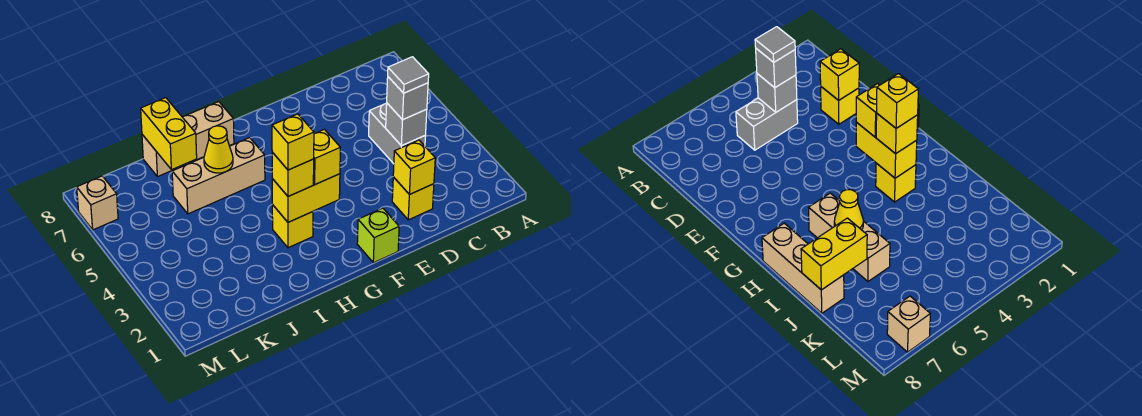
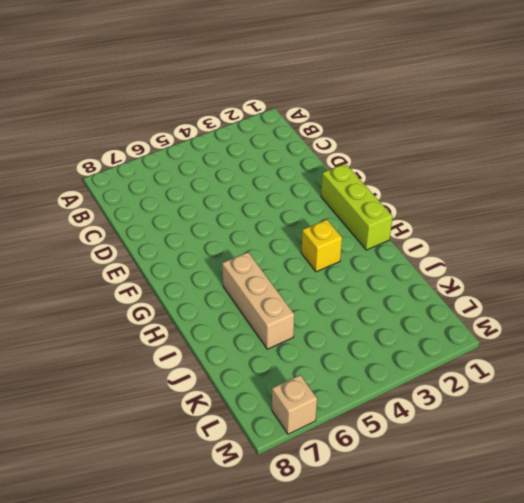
lime 1x3 brick [321,164,393,250] -> lime 1x1 brick [357,208,399,263]
none -> grey 1x2 brick [369,103,426,164]
none -> yellow 1x1 brick [392,177,434,220]
none -> tan 1x3 brick [142,102,234,177]

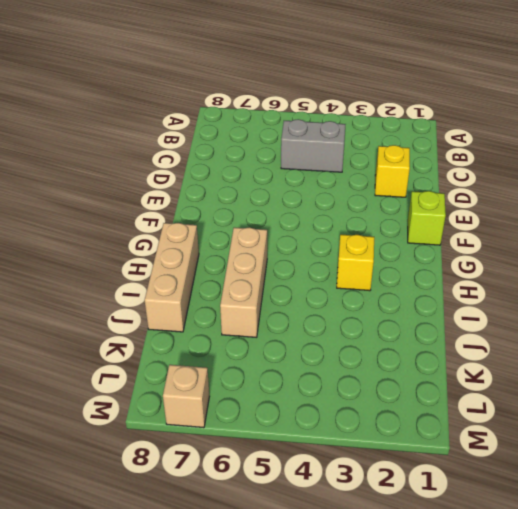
none -> grey 1x1 brick [386,103,427,146]
none -> yellow 1x1 brick [393,140,435,195]
none -> yellow 1x2 brick [272,174,340,222]

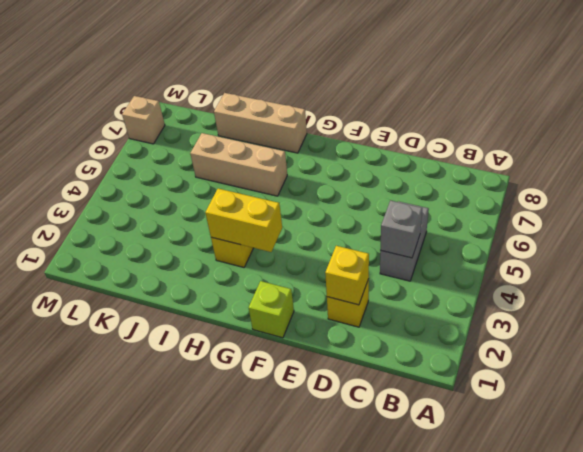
none -> yellow 1x1 cone [204,126,233,173]
none -> yellow 1x2 brick [141,98,197,170]
none -> grey 1x1 brick [387,77,428,120]

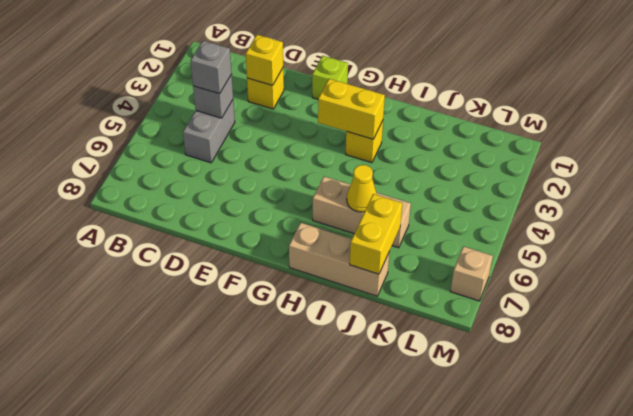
none -> yellow 1x1 brick [313,129,340,184]
none -> yellow 1x1 brick [272,152,314,196]
none -> grey 1x1 tile [388,57,429,93]

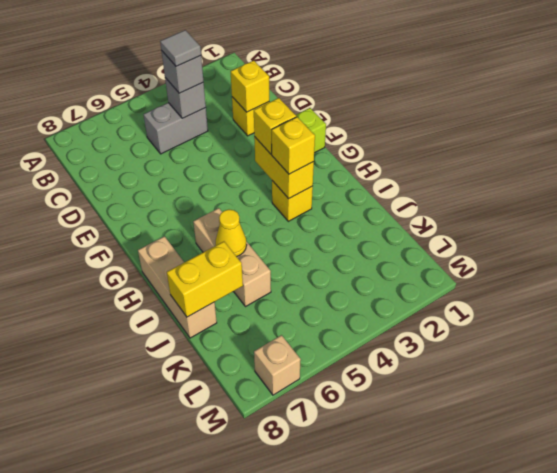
none -> yellow 1x1 brick [272,114,314,170]

